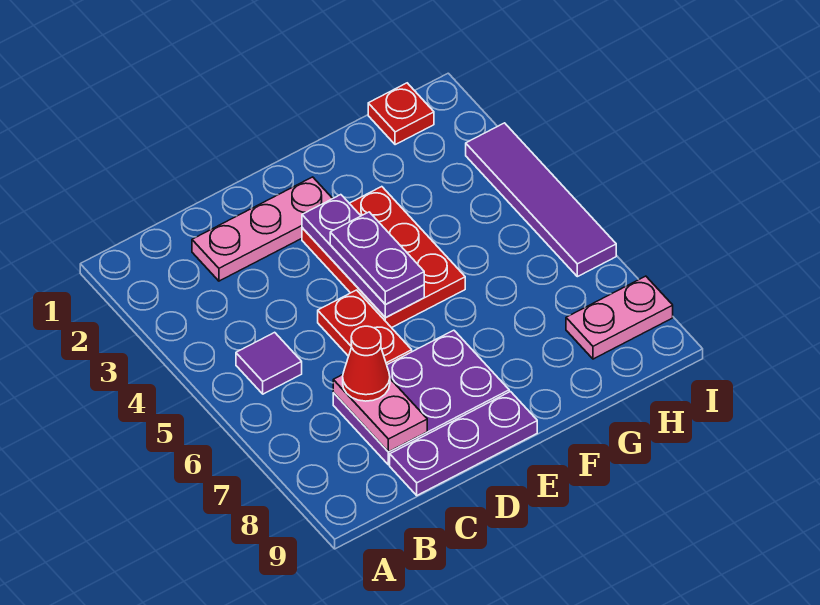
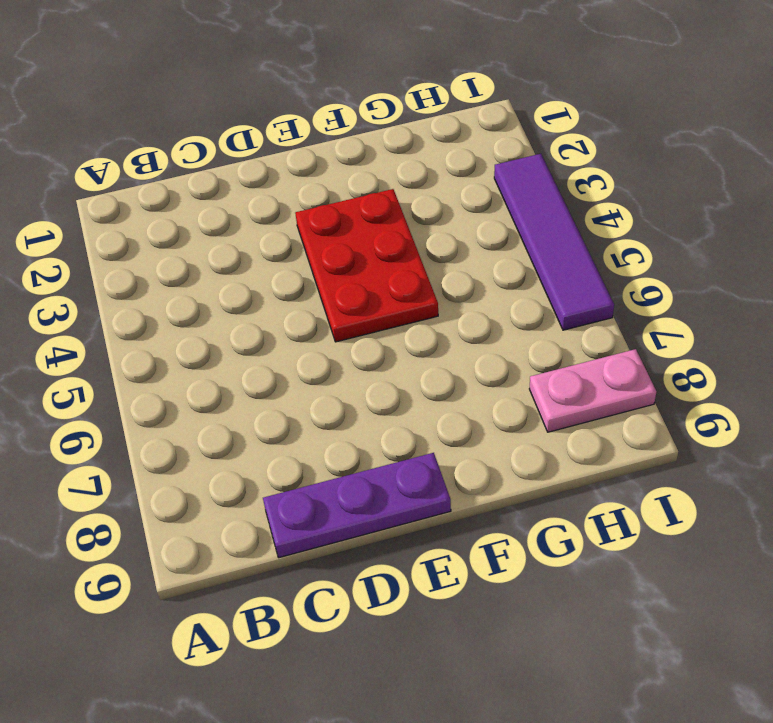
none -> purple 1x1 tile [236,332,302,394]
none -> pink 1x3 plate [192,177,333,281]
none -> purple 2x3 plate [333,330,509,465]

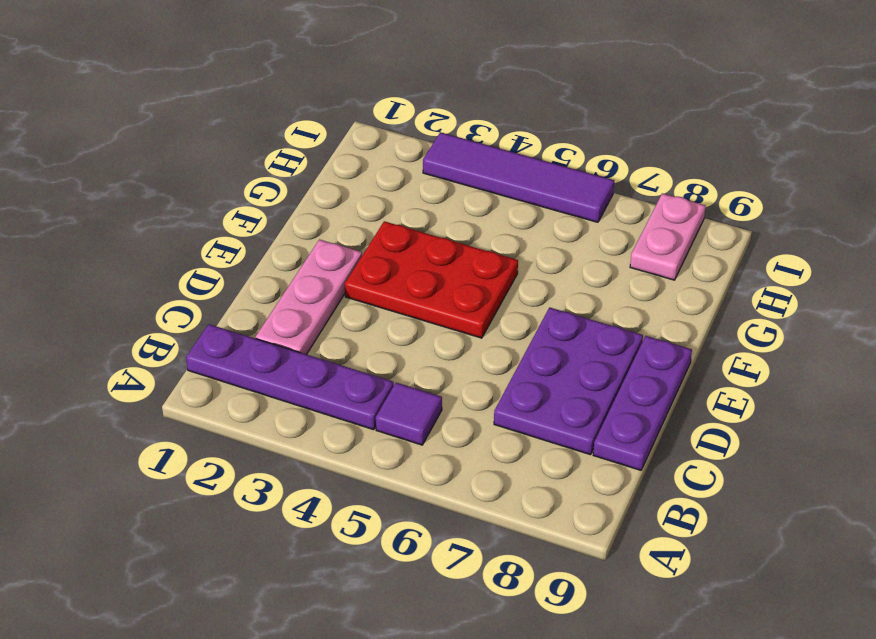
purple 1x4 plate [186,324,394,430] -> none
none -> red 1x2 plate [318,290,412,365]
none -> red 1x1 plate [368,83,434,145]
none -> pink 1x2 plate [333,375,427,452]

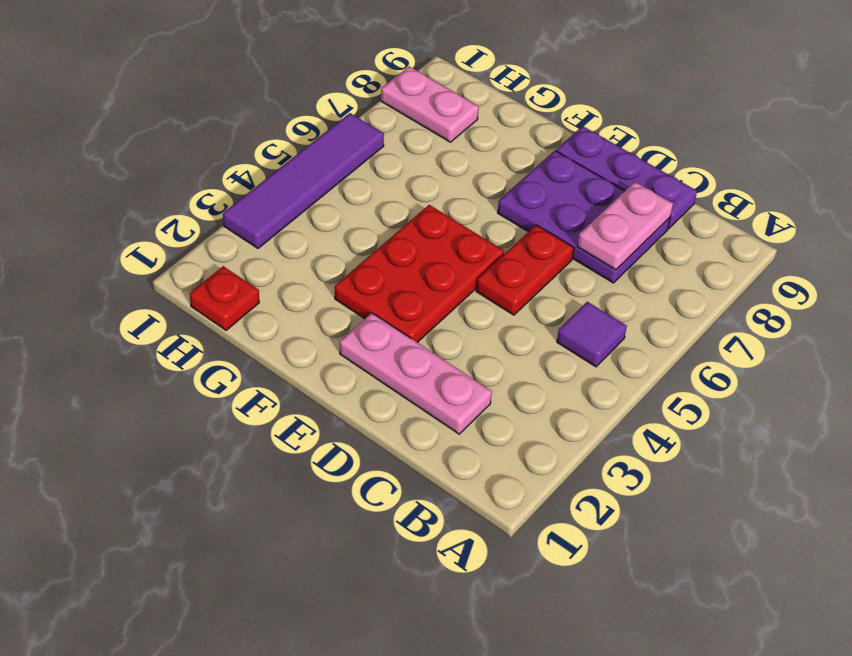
none -> purple 1x3 plate [302,195,424,318]
none -> red 1x1 cone [343,326,390,401]
none -> purple 1x2 plate [330,212,424,305]

